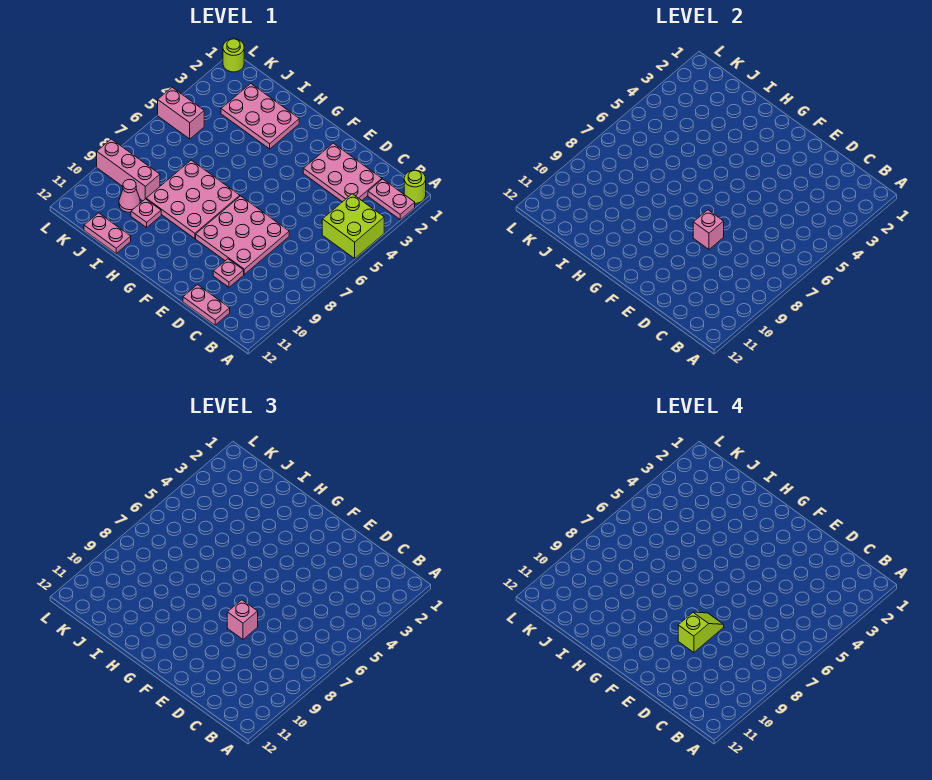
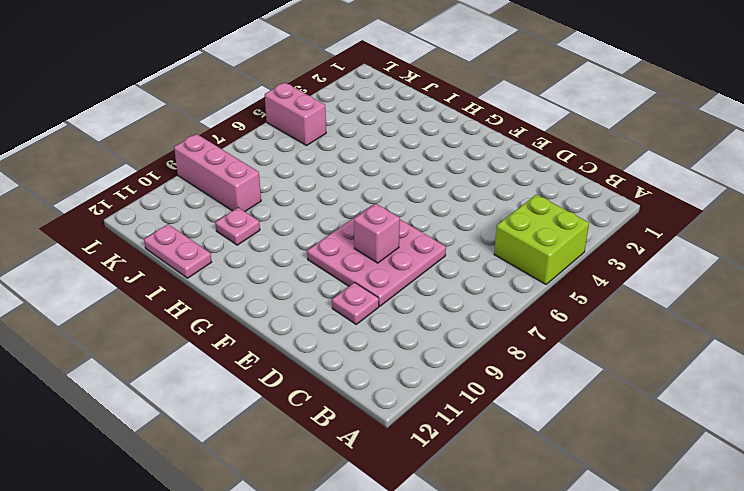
none -> lime 1x1 round brick [404,170,426,203]
none -> pink 1x2 plate [368,179,415,220]
none -> pink 2x3 plate [303,143,382,202]

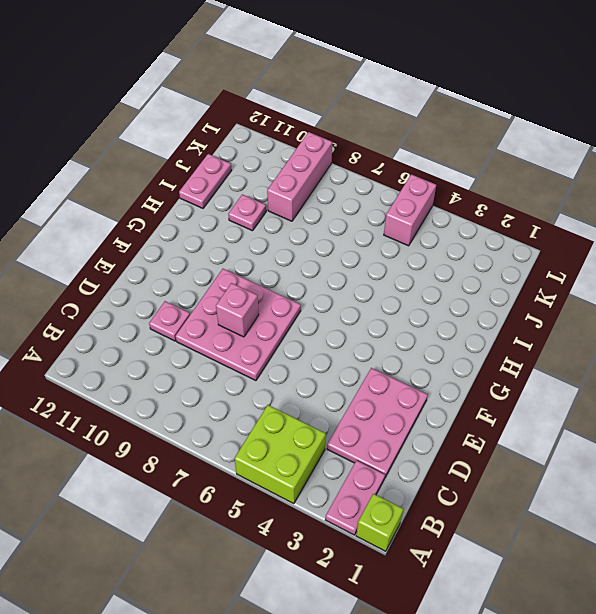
lime 1x1 brick [356,494,403,551] -> lime 1x1 round brick [404,170,426,203]
none -> pink 1x2 plate [183,285,230,325]
none -> pink 3x3 plate [146,160,240,239]
none -> pink 2x3 plate [221,84,299,149]

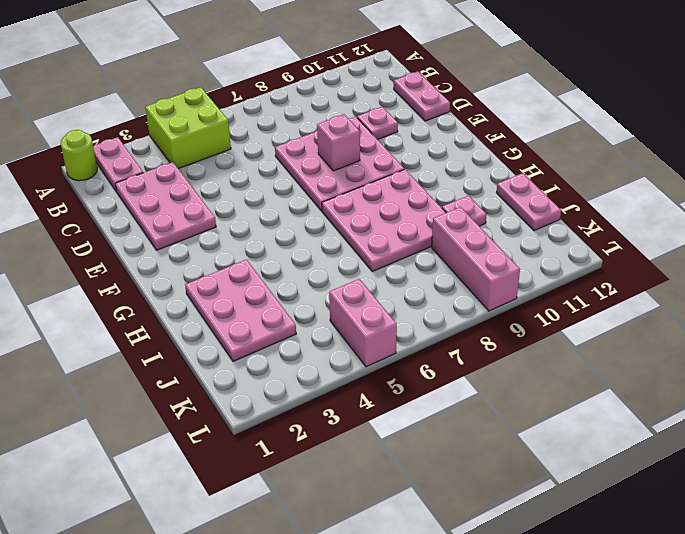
none -> pink 1x1 cone [119,180,140,212]
none -> lime 1x1 round brick [223,39,244,72]
none -> pink 1x1 brick [227,600,258,639]

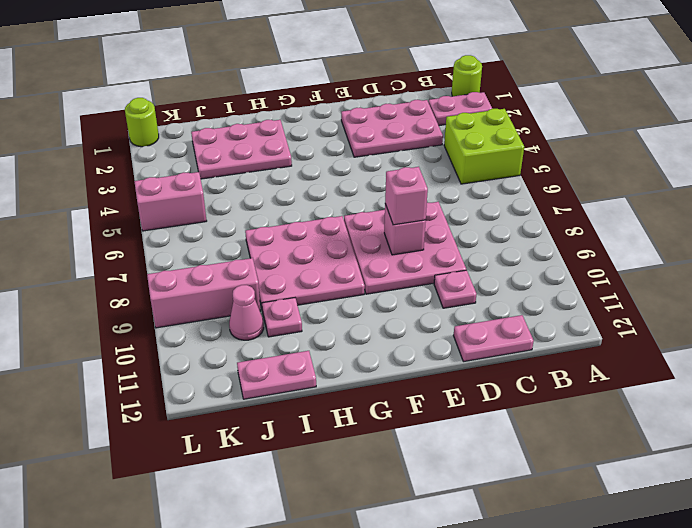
none -> lime 1x2 slope [678,612,724,652]

